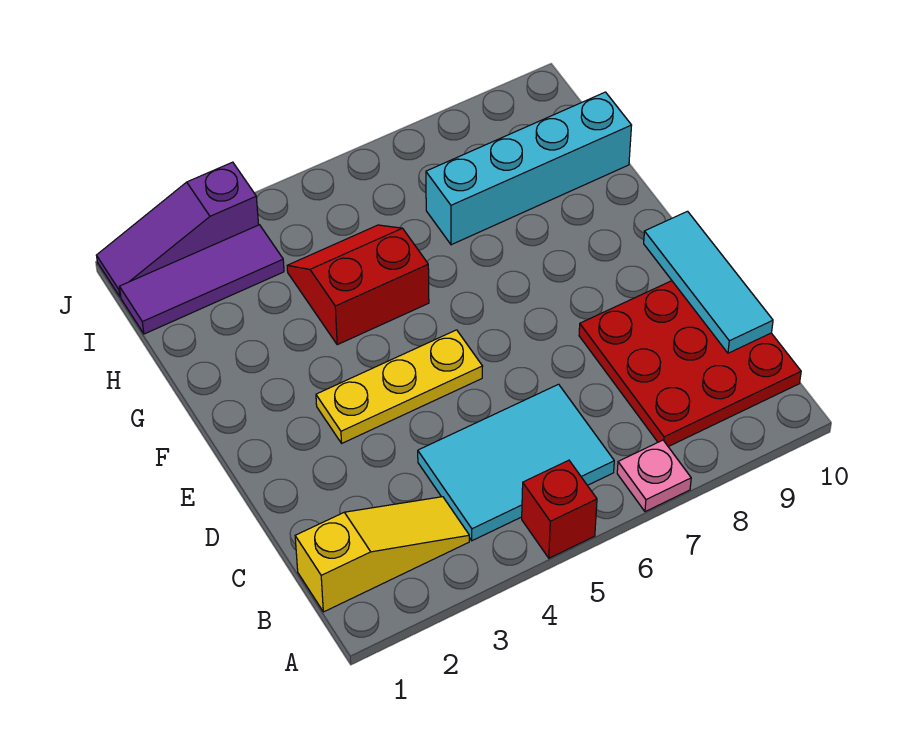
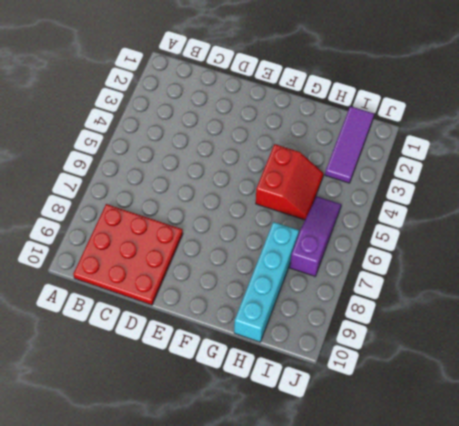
purple 1x3 slope [290,197,341,276] -> purple 1x3 slope moved to [97,162,259,297]
none -> red 1x1 brick [522,460,597,558]
none -> pink 1x1 plate [617,440,691,512]

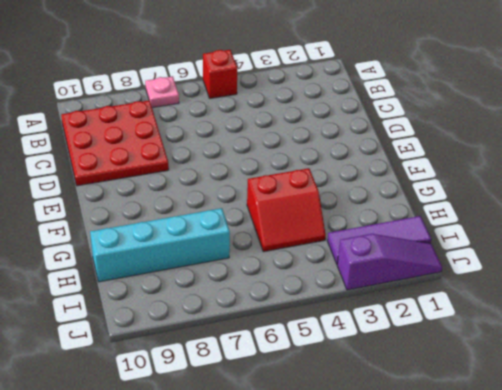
none -> yellow 1x3 slope [295,497,469,612]
none -> cyan 2x3 tile [418,384,614,541]

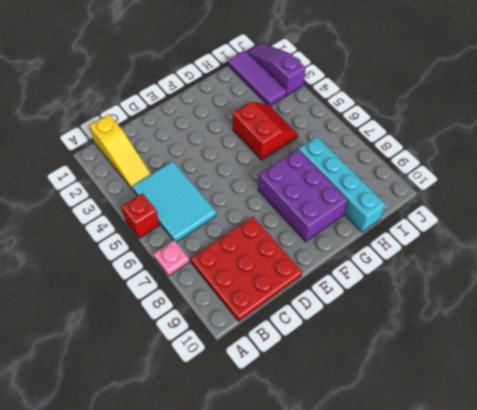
purple 2x3 brick [258,149,348,242] -> none
none -> yellow 1x3 plate [316,330,483,443]
none -> cyan 1x3 tile [644,211,773,353]

